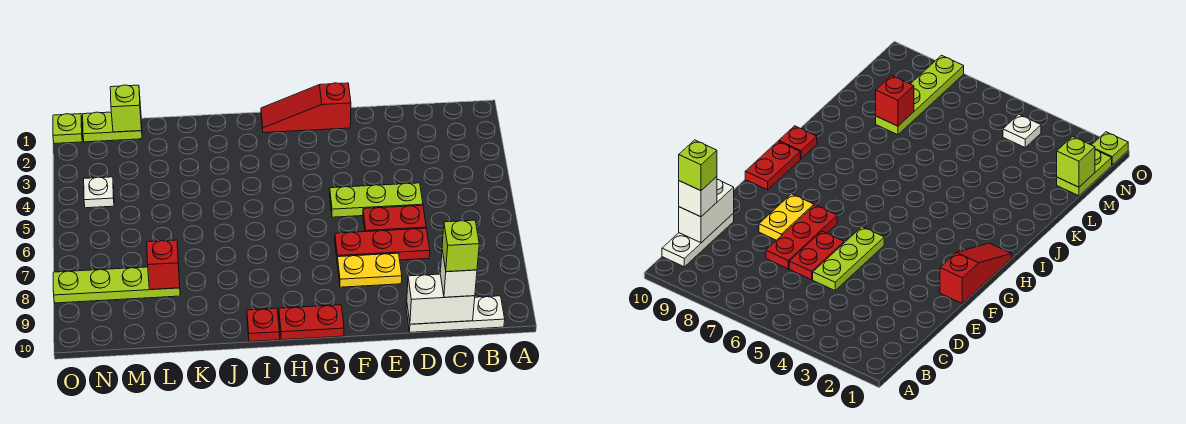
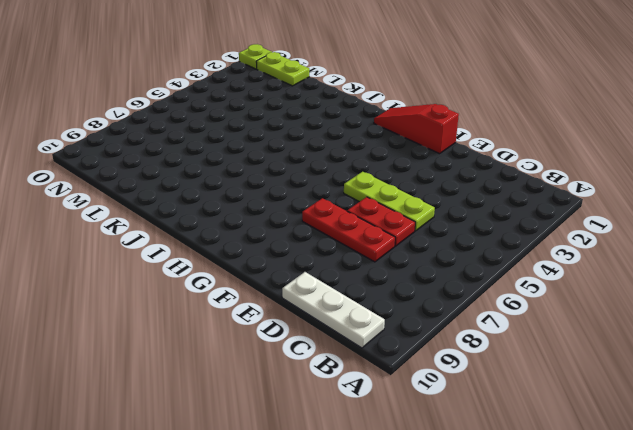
none -> yellow 1x2 plate [337,253,402,287]
none -> red 1x2 plate [279,305,344,340]
none -> red 1x1 plate [247,308,280,342]

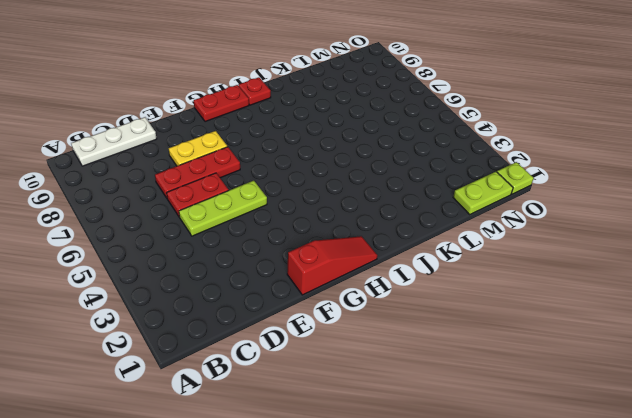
none -> lime 1x4 plate [53,267,180,303]
none -> white 1x1 plate [84,177,114,208]
none -> white 1x2 brick [407,274,475,324]

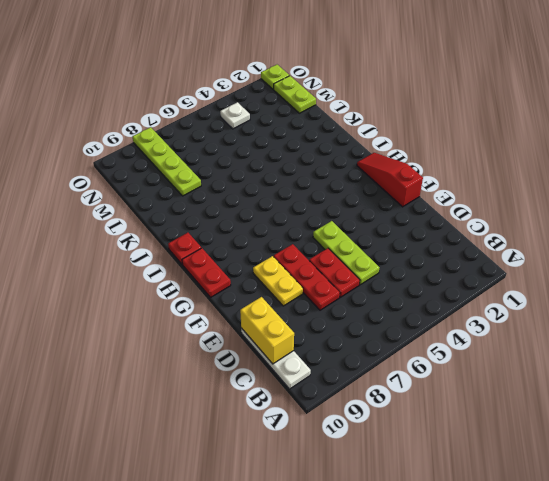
yellow 1x2 brick [240,297,294,364] -> white 1x2 brick [407,274,475,324]
none -> red 1x1 brick [147,240,180,290]
none -> lime 1x1 brick [110,85,142,132]
none -> white 1x1 brick [440,251,477,297]

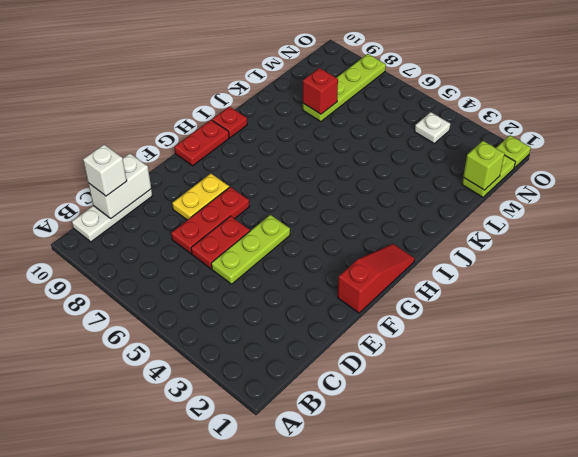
none -> lime 1x1 brick [442,220,479,272]

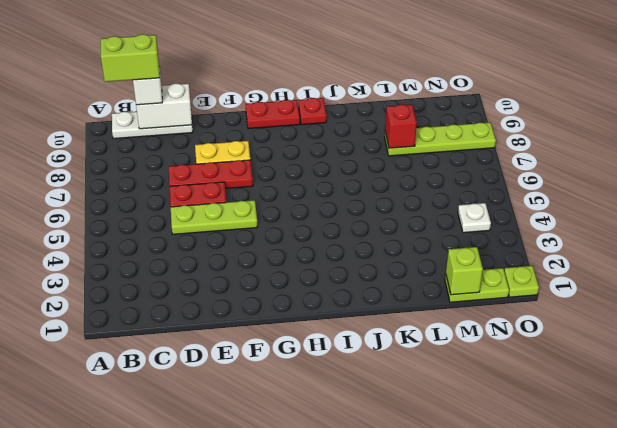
lime 1x2 brick [101,34,160,82] -> lime 1x1 brick [442,220,479,272]
none -> red 1x3 slope [261,83,351,133]

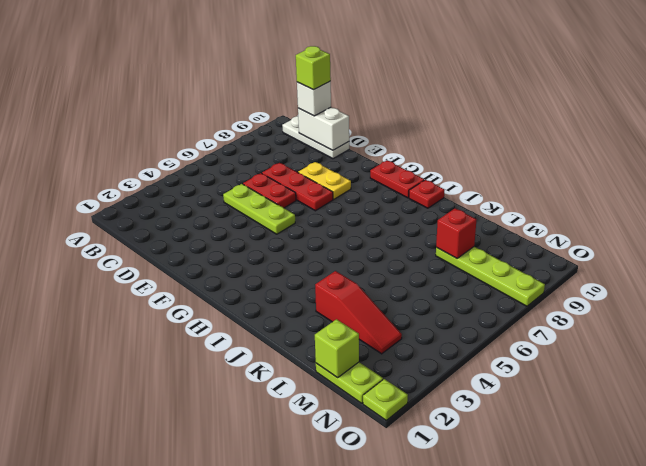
red 1x3 slope [315,271,402,354] -> red 1x3 slope moved to [261,83,351,133]
none -> white 1x1 plate [84,177,114,208]

